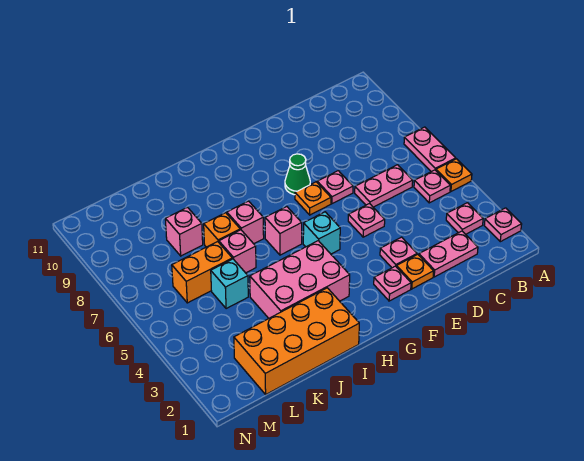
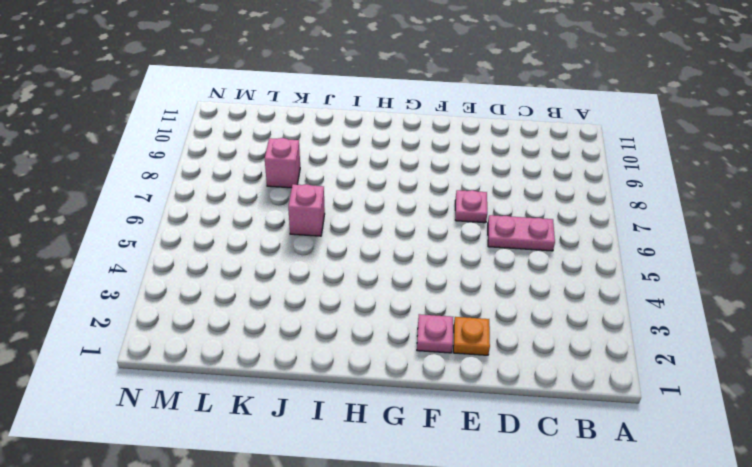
none -> pink 1x1 plate [484,208,522,242]
none -> orange 1x1 plate [436,159,472,191]
none -> pink 1x2 plate [404,127,456,172]

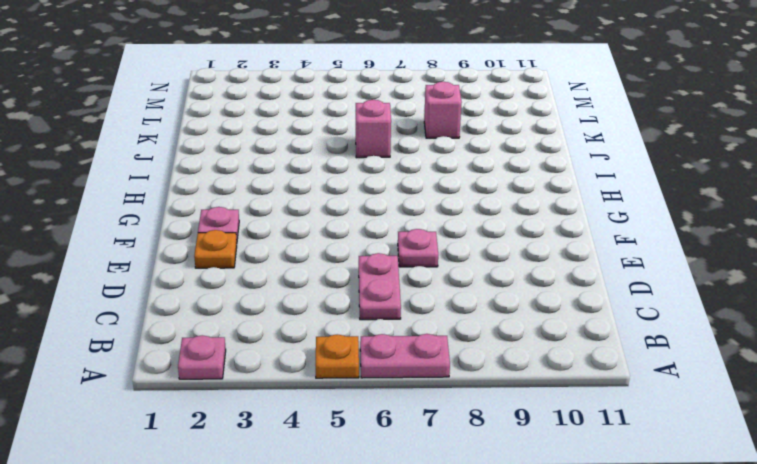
none -> pink 1x1 plate [446,203,483,234]
none -> pink 1x1 plate [414,170,450,203]
none -> pink 1x2 plate [419,231,478,277]

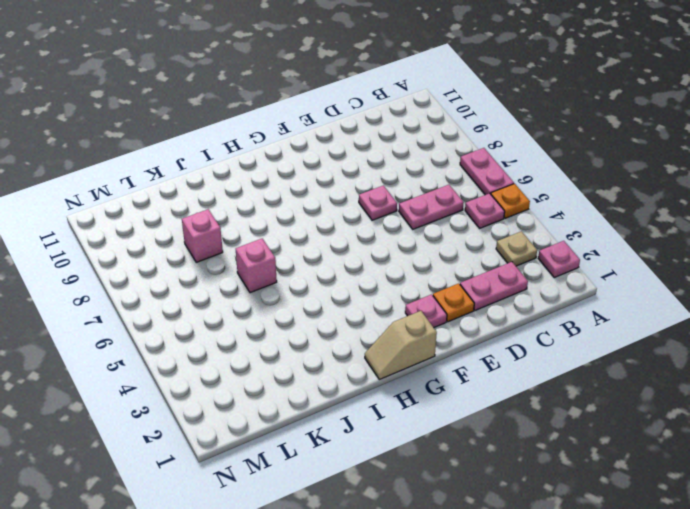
tan 1x1 plate [496,231,537,266] -> pink 1x1 plate [446,203,483,234]
tan 1x2 slope [365,311,437,380] -> none
none -> pink 1x1 plate [380,237,417,268]
none -> pink 1x1 plate [348,203,385,237]
none -> orange 1x1 plate [295,182,331,215]

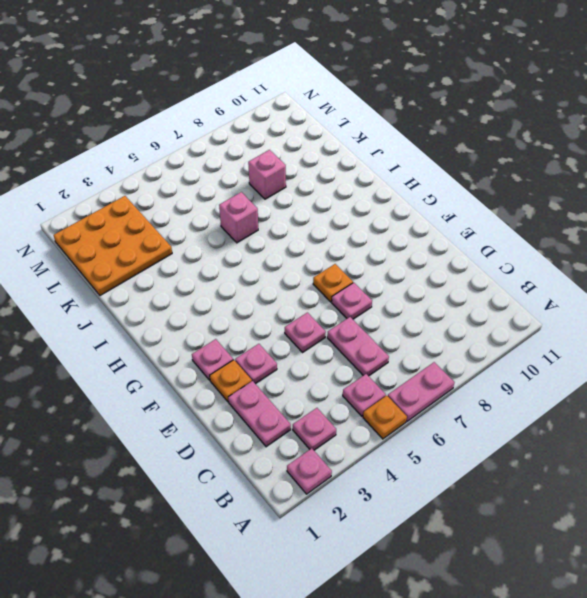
orange 3x3 plate [54,196,172,296] -> orange 2x4 brick [234,288,359,394]
none -> green 1x1 cone [285,154,310,195]
none -> cyan 1x1 brick [303,212,340,254]
none -> pink 2x3 brick [250,241,350,318]

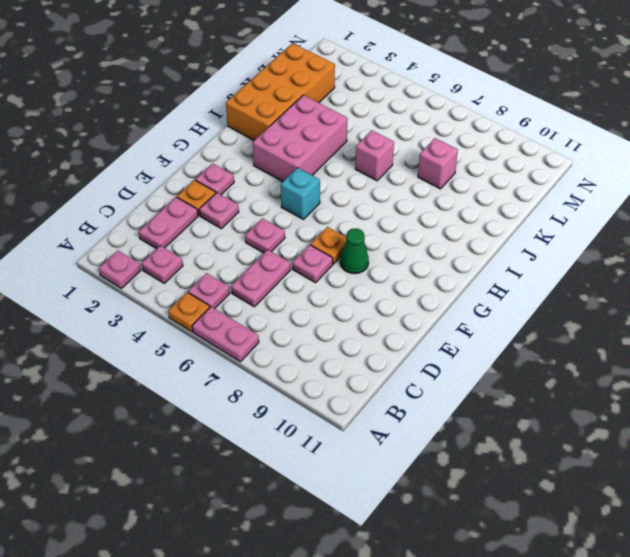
none -> pink 1x1 brick [265,207,302,255]
none -> pink 1x1 brick [227,201,264,244]
none -> orange 1x1 brick [204,213,240,247]

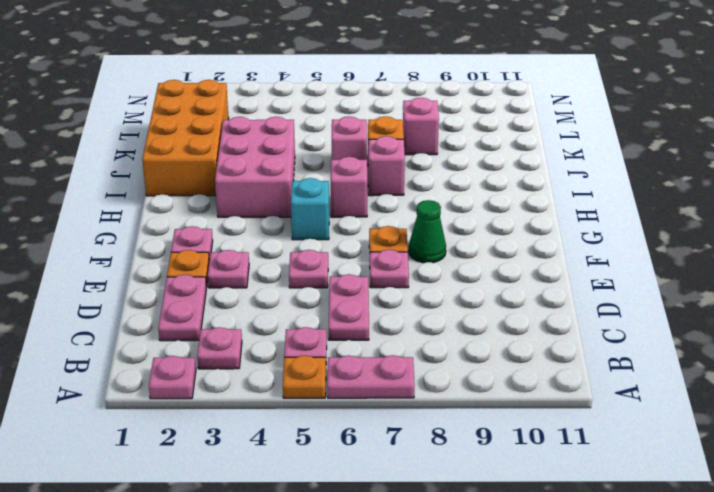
none -> cyan 1x1 brick [211,259,248,309]
none -> orange 1x2 brick [172,242,232,303]

